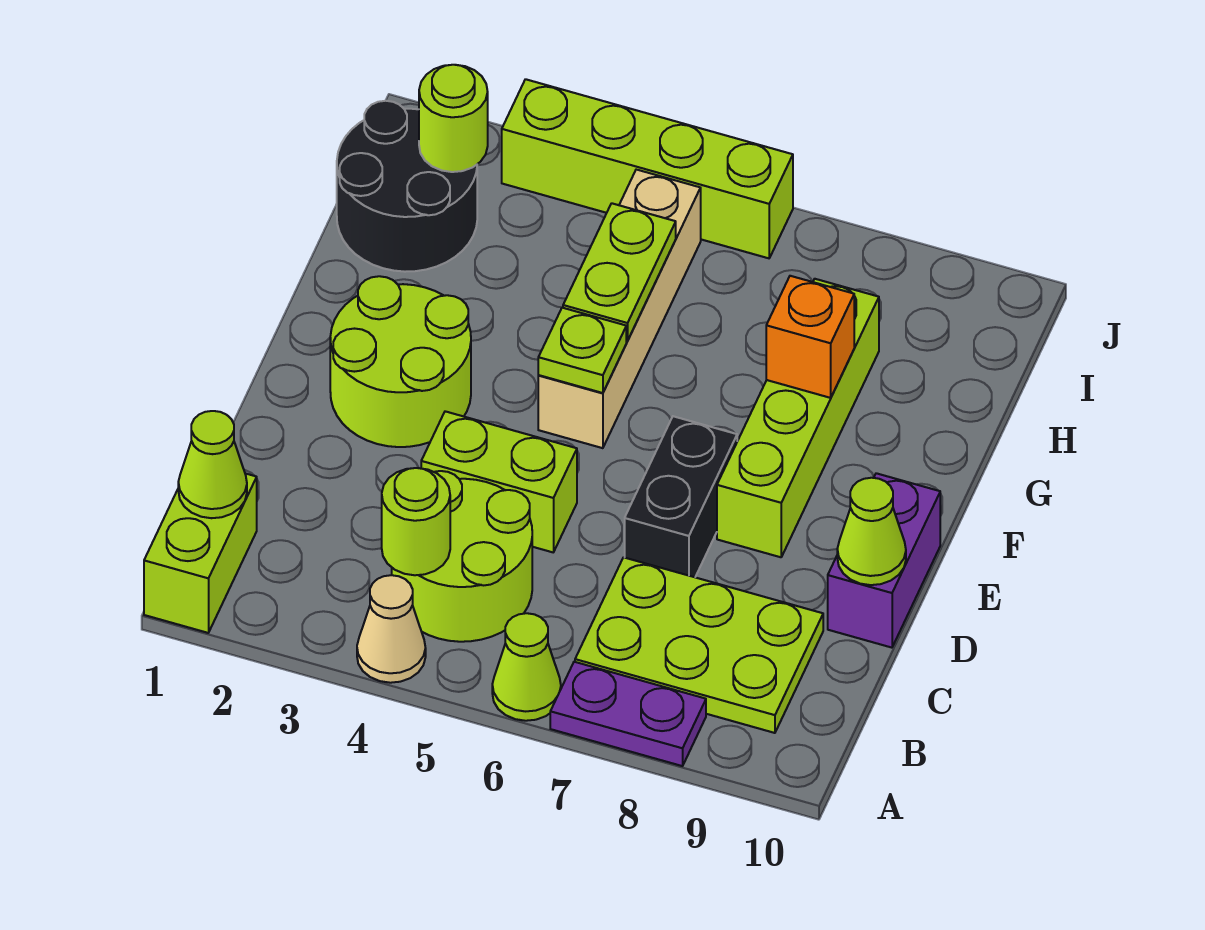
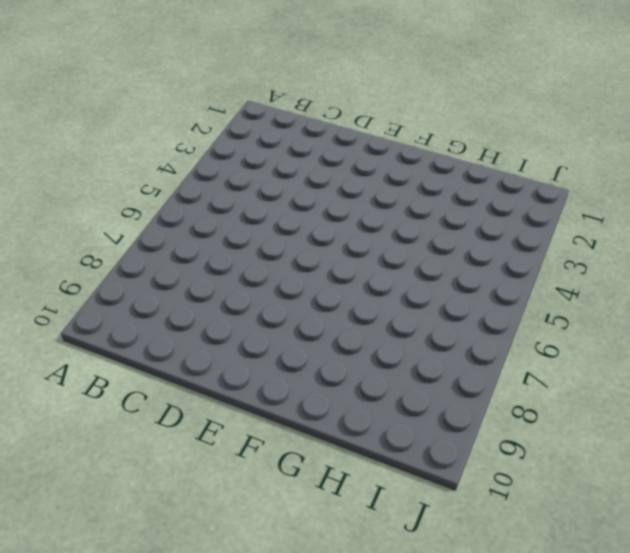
none -> lime 1x2 brick [144,473,257,633]
none -> tan 1x1 cone [357,575,426,683]
none -> lime 1x1 cone [492,613,561,721]

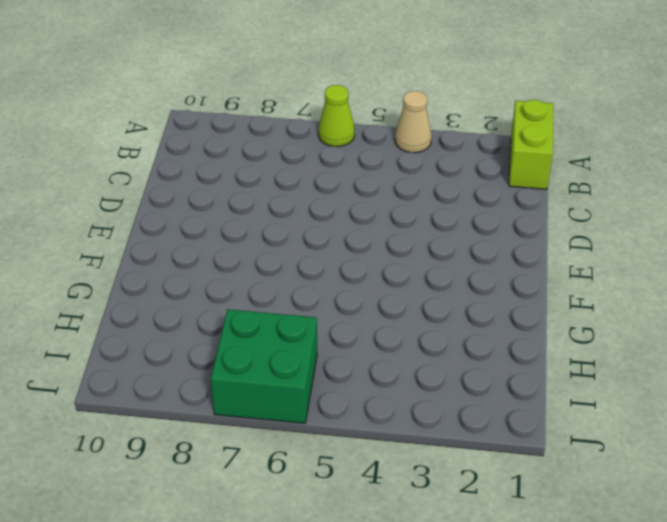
green 2x2 brick [211,309,317,423] -> lime 1x4 brick [502,79,793,258]
none -> purple 1x2 plate [550,662,706,766]
none -> lime 2x2 round brick [392,471,532,642]
none -> lime 2x3 plate [575,557,823,733]

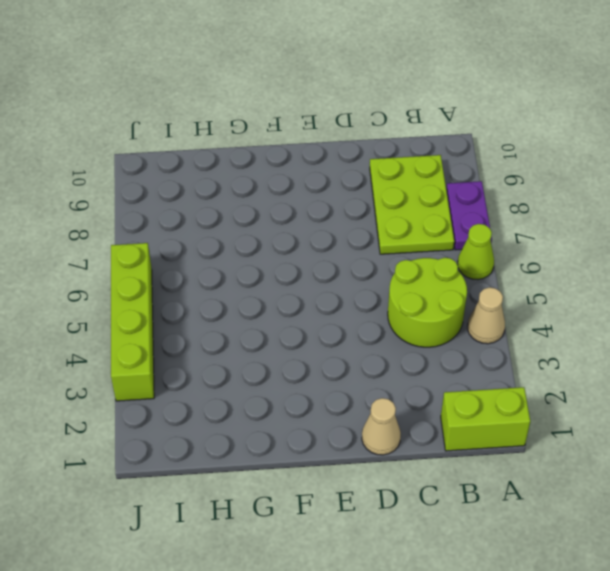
tan 1x1 cone [362,398,401,455] -> none
none -> lime 1x2 brick [421,411,577,552]
none -> black 1x2 brick [625,416,737,577]
none -> purple 1x2 brick [828,473,940,648]

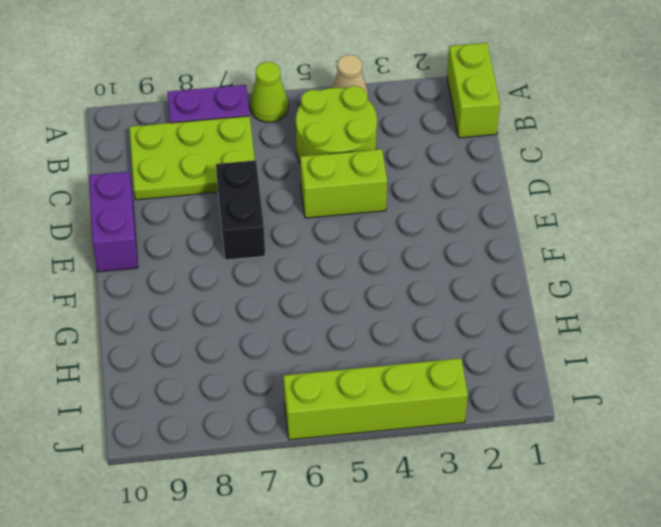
none -> lime 2x2 round brick [330,276,471,447]
none -> lime 1x4 brick [717,279,879,557]
none -> tan 1x4 brick [538,170,701,448]

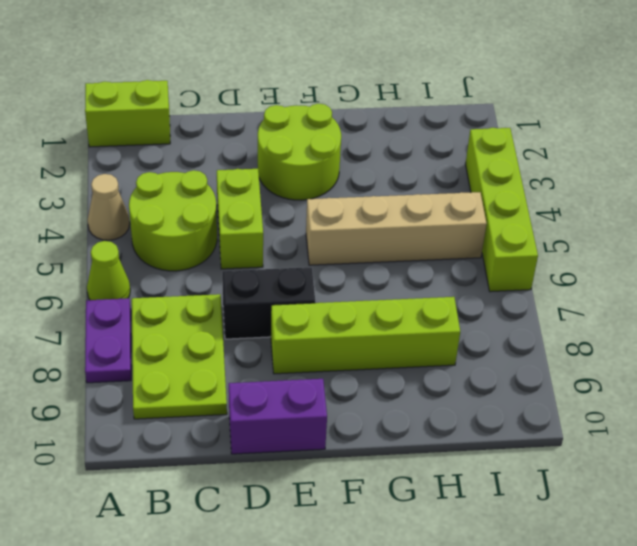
none -> black 2x2 round brick [337,101,477,272]
none -> lime 1x1 cone [178,411,247,518]
none -> lime 1x1 round brick [382,468,450,575]

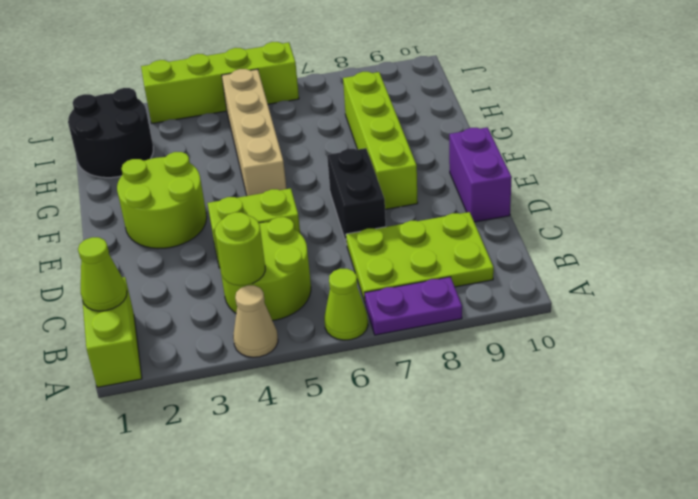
none -> lime 1x1 cone [837,478,906,585]
none -> lime 1x1 plate [538,308,626,393]
none -> lime 1x2 plate [563,203,676,341]

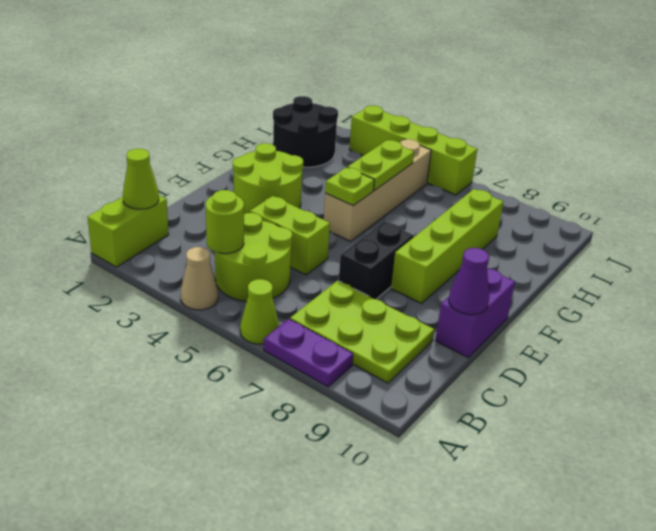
purple 1x1 cone [449,248,489,315] -> lime 1x1 cone [837,478,906,585]
none -> orange 1x1 brick [766,276,854,398]
none -> lime 1x1 round brick [419,65,488,172]

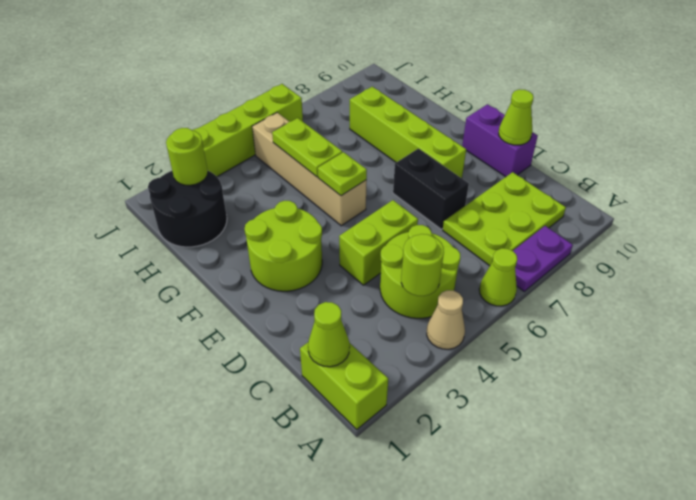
none -> orange 1x1 brick [766,276,854,398]

